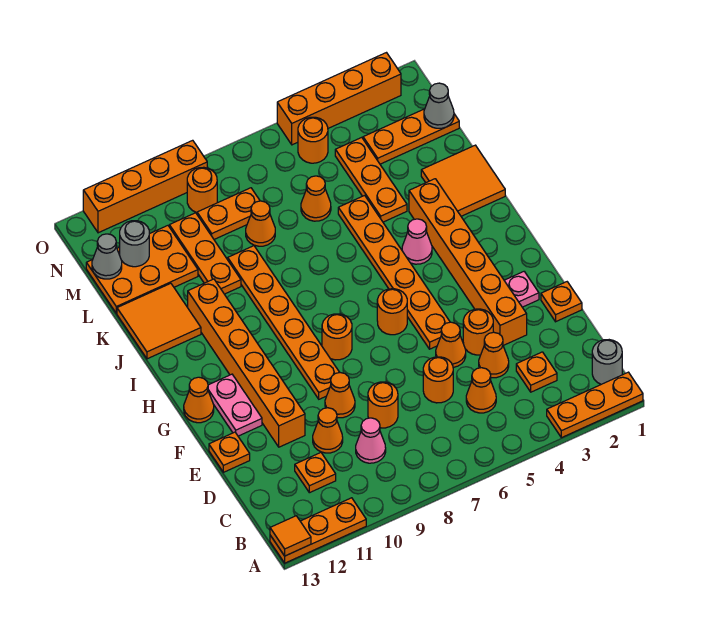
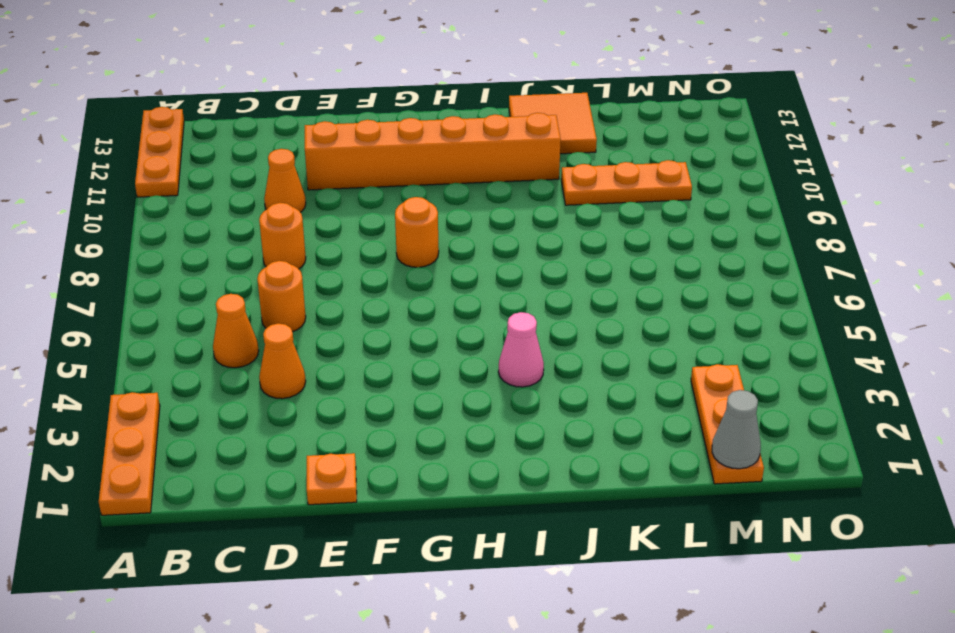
none -> grey 1x1 round brick [592,340,622,384]
none -> orange 1x1 plate [516,352,557,392]
none -> pink 1x1 cone [356,418,386,463]
none -> orange 1x1 plate [295,453,336,493]

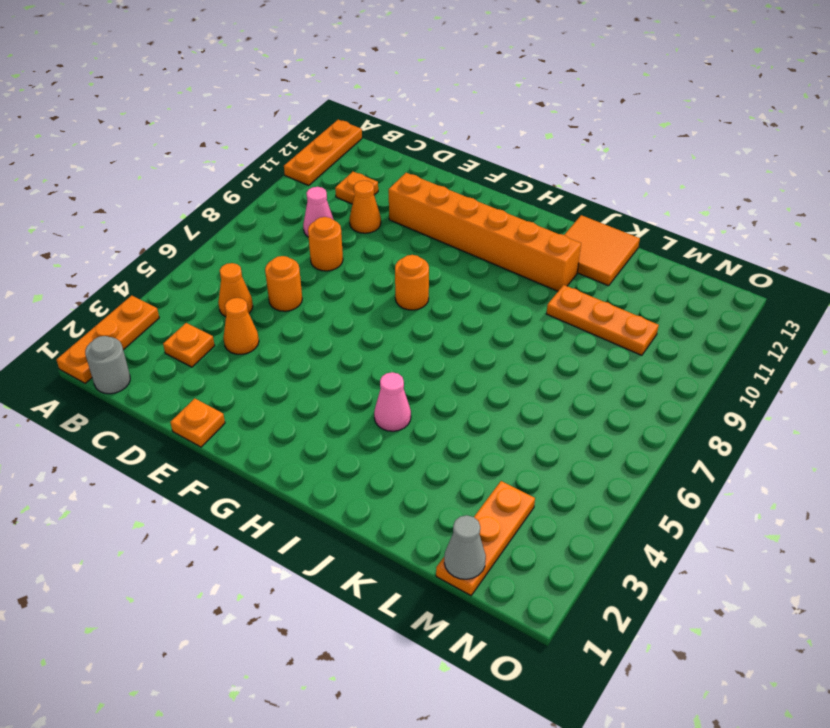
none -> orange 1x6 brick [409,179,527,345]
none -> orange 1x1 round brick [463,309,493,355]
none -> orange 1x1 cone [436,322,466,367]
none -> orange 1x1 cone [325,373,355,418]

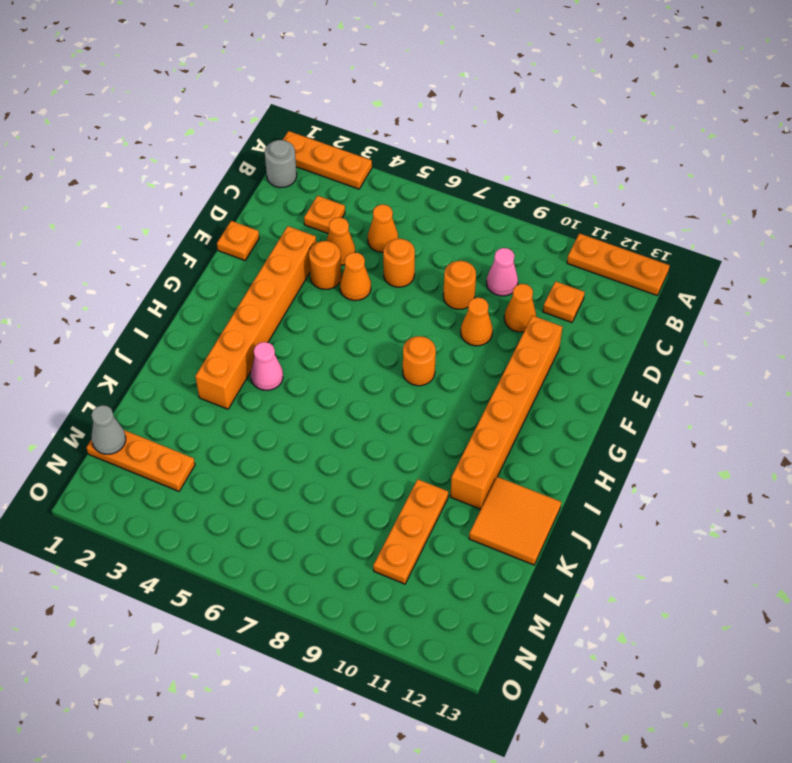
none -> orange 1x1 plate [209,432,250,472]
none -> pink 1x1 plate [504,272,539,307]
none -> orange 1x6 plate [338,195,450,349]
none -> orange 1x6 plate [228,246,340,399]

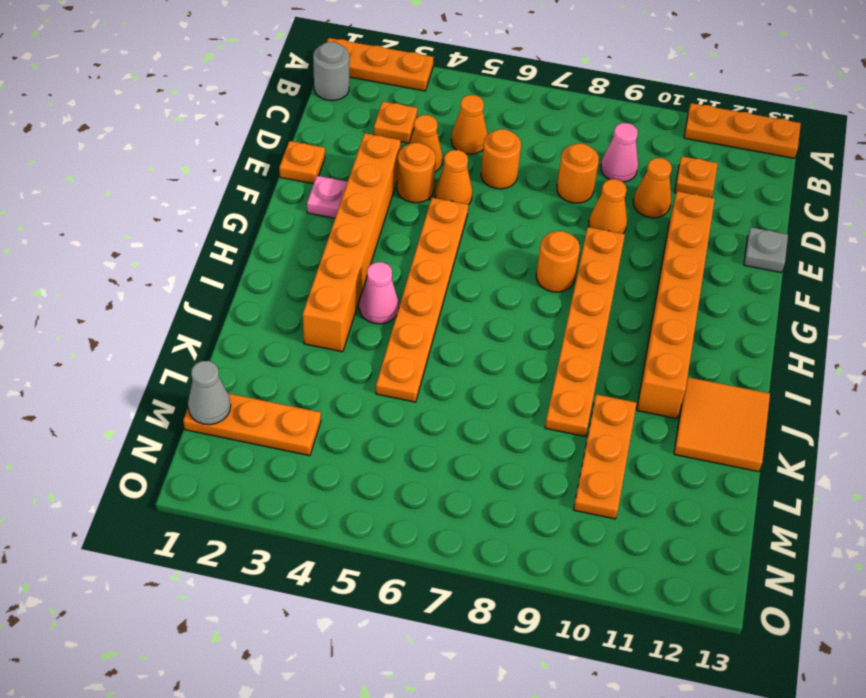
grey 1x1 plate [744,227,788,272] -> orange 1x1 plate [209,432,250,472]
none -> pink 1x2 plate [208,374,262,436]
none -> orange 1x1 round brick [377,289,407,335]
none -> orange 1x1 cone [184,377,214,423]
none -> orange 2x2 tile [421,145,505,216]

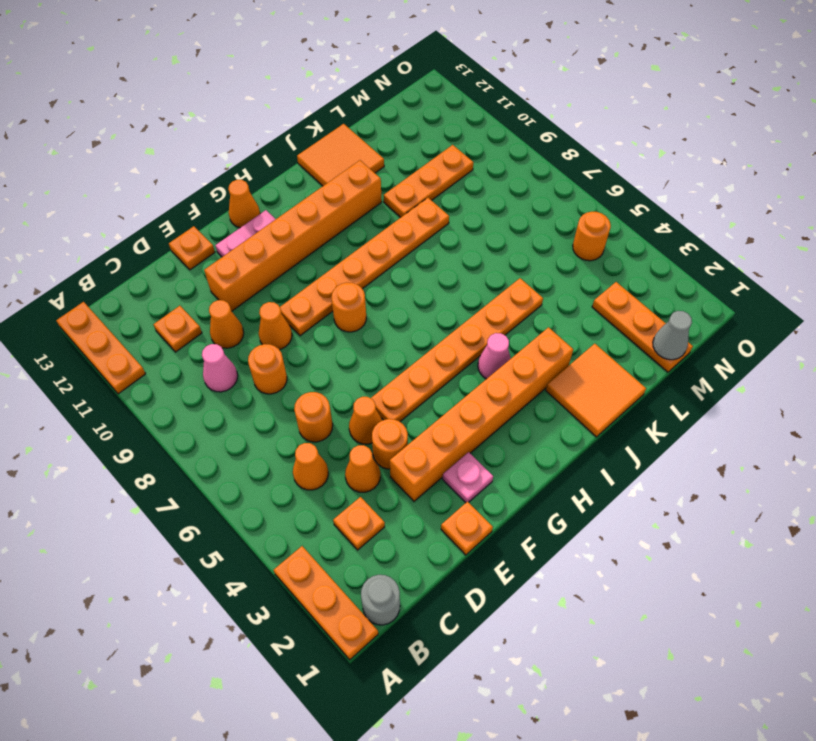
none -> orange 1x1 round brick [377,289,407,335]
none -> orange 1x3 plate [335,137,407,222]
none -> orange 1x1 cone [301,176,331,221]
none -> orange 1x1 cone [246,201,275,246]

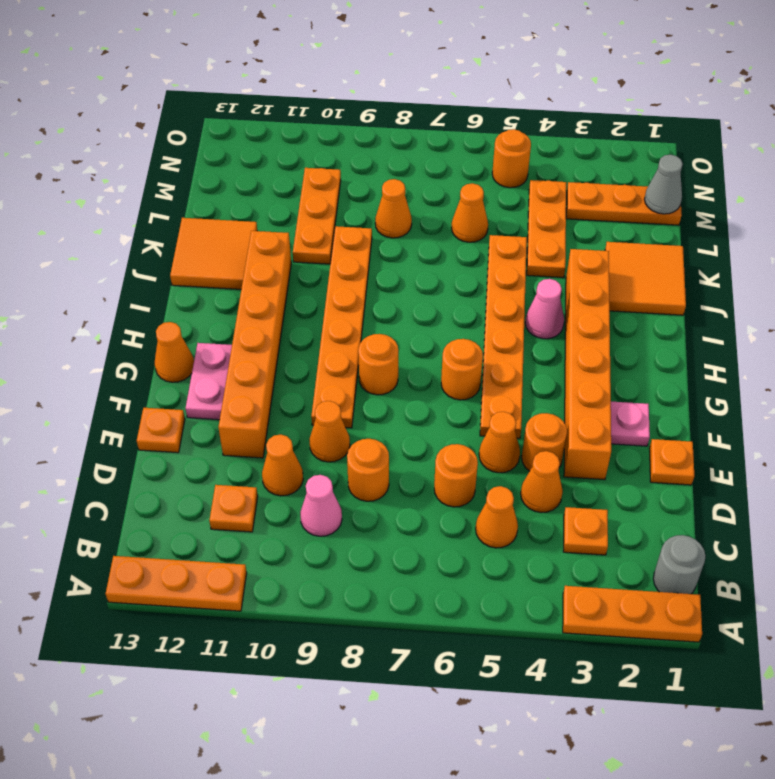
none -> orange 2x3 plate [86,226,198,313]
none -> orange 1x2 plate [197,188,260,239]
none -> orange 1x1 round brick [187,167,217,213]
none -> orange 1x4 brick [277,53,401,145]

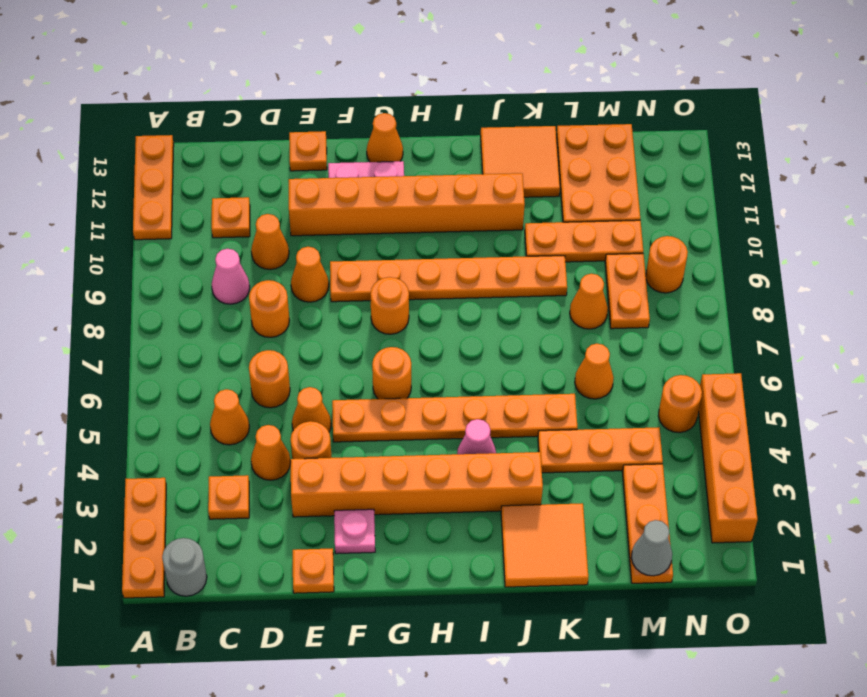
none -> orange 1x4 brick [83,140,207,233]
none -> orange 1x1 tile [270,516,311,556]
none -> grey 1x1 round brick [120,221,149,267]
none -> grey 1x1 cone [92,234,122,279]

